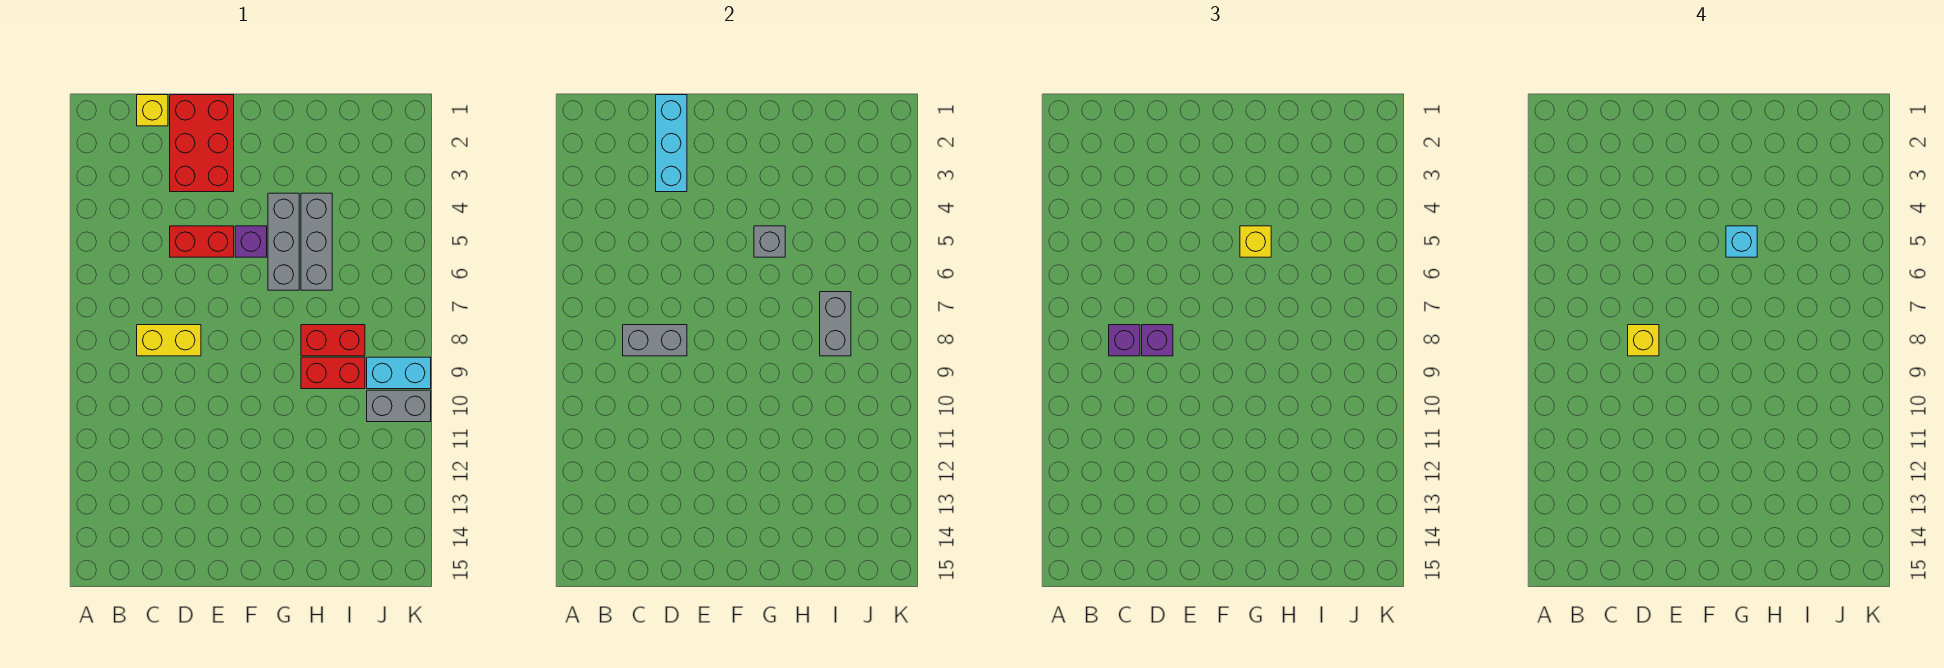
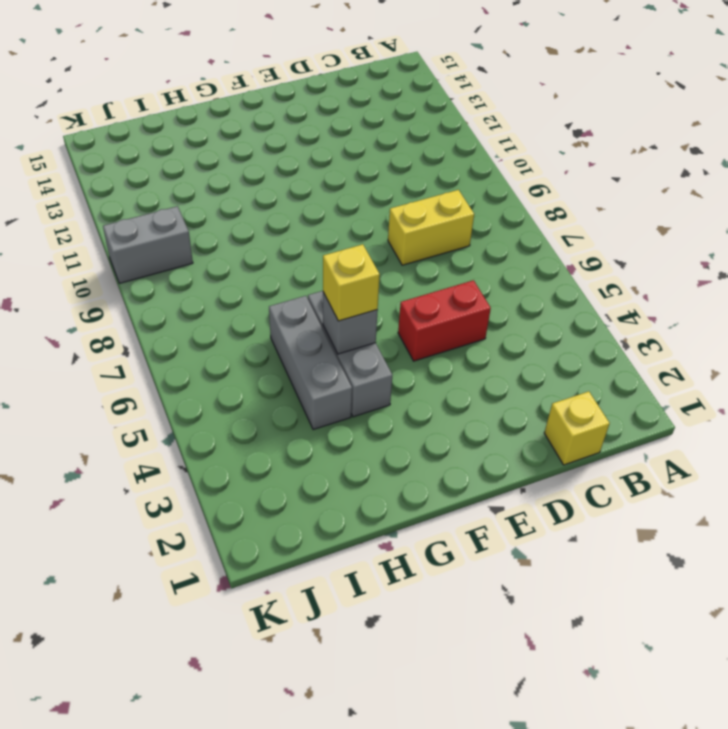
none -> red 2x3 brick [170,95,234,192]
none -> purple 1x1 brick [235,226,267,257]
none -> red 1x2 brick [301,325,365,356]

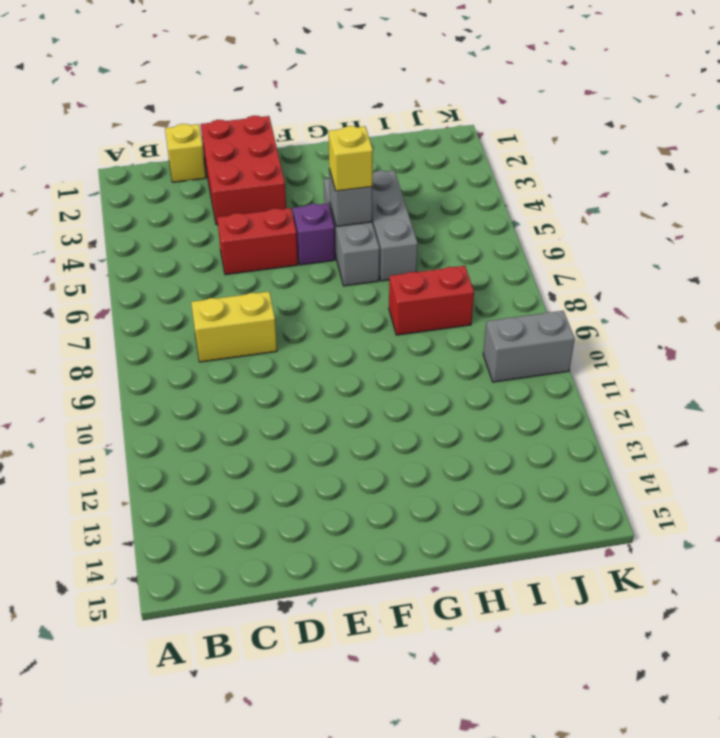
none -> red 1x2 brick [301,357,365,389]
none -> cyan 1x2 brick [367,357,431,389]
none -> grey 1x2 brick [623,325,687,356]

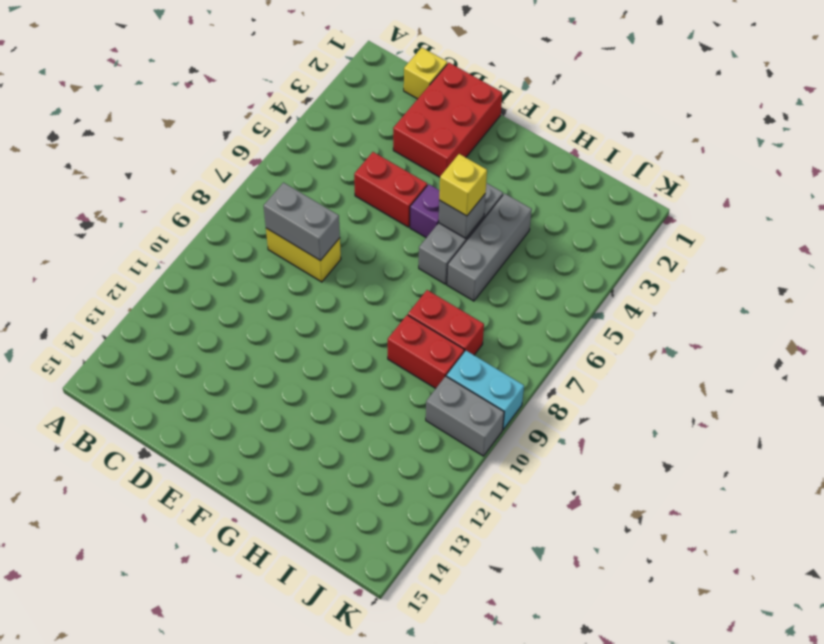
none -> cyan 1x3 brick [656,95,687,192]
none -> grey 1x2 brick [820,292,851,356]
none -> purple 1x1 brick [1109,325,1140,356]

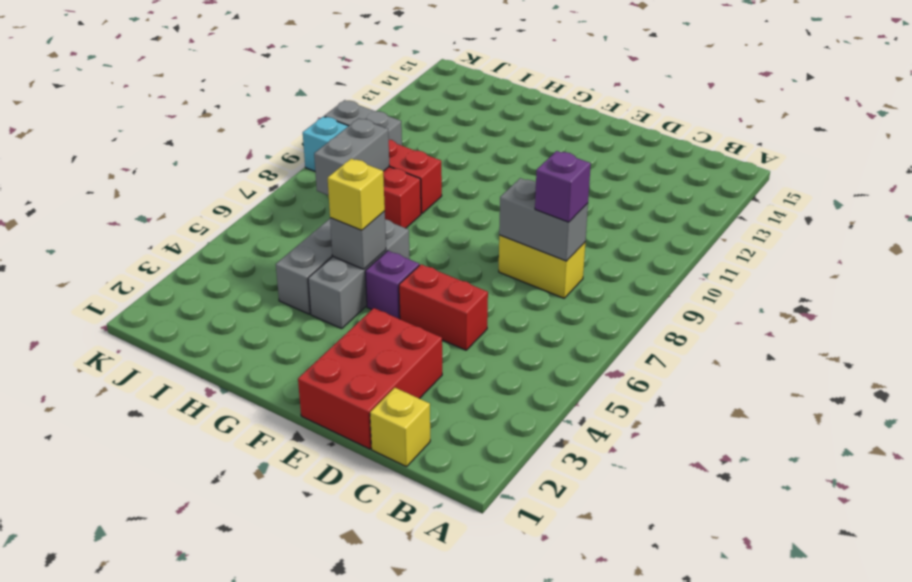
none -> cyan 1x3 brick [656,95,687,192]
none -> purple 1x1 brick [1142,325,1173,356]
none -> yellow 1x1 brick [1628,325,1659,356]

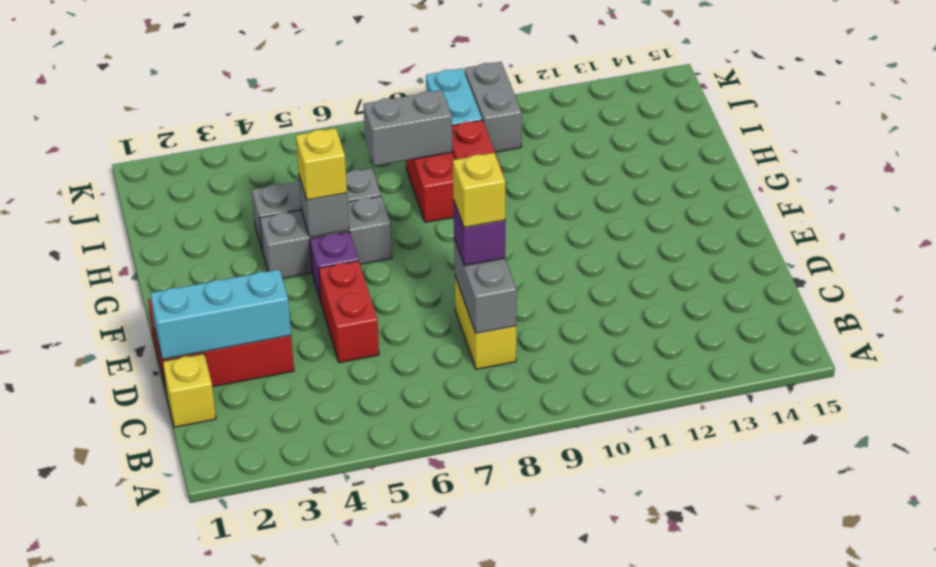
none -> purple 1x1 brick [1109,325,1140,356]
none -> cyan 1x1 brick [1726,226,1757,257]

